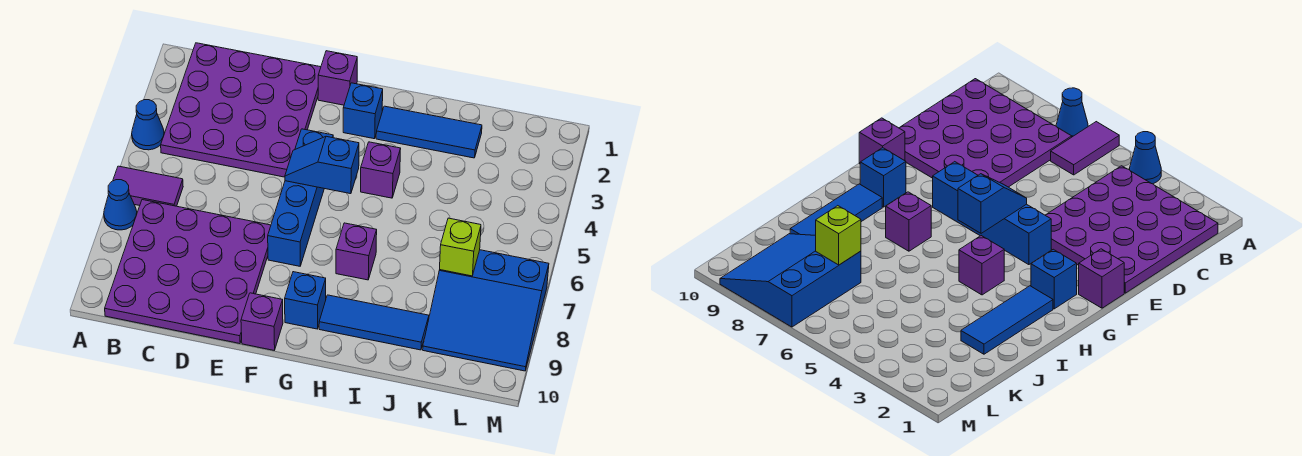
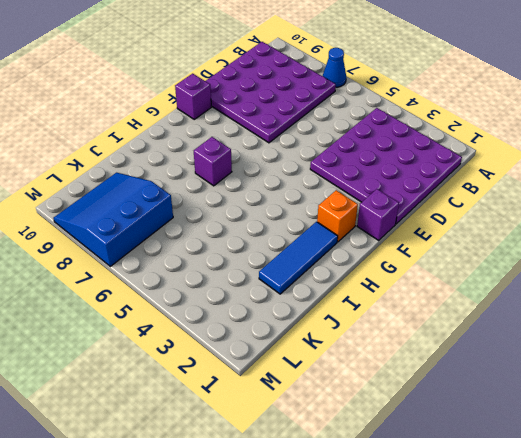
orange 1x1 brick [317,190,358,242] -> blue 1x1 brick [343,83,383,139]
none -> blue 1x1 cone [132,100,164,150]
none -> purple 1x2 tile [113,166,183,206]
none -> blue 1x4 brick [268,129,333,266]

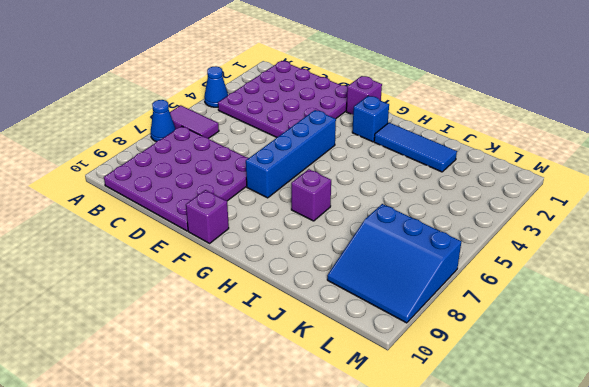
none -> blue 1x1 brick [285,272,326,329]
none -> purple 1x1 brick [361,142,401,198]
none -> blue 1x3 tile [319,295,429,350]

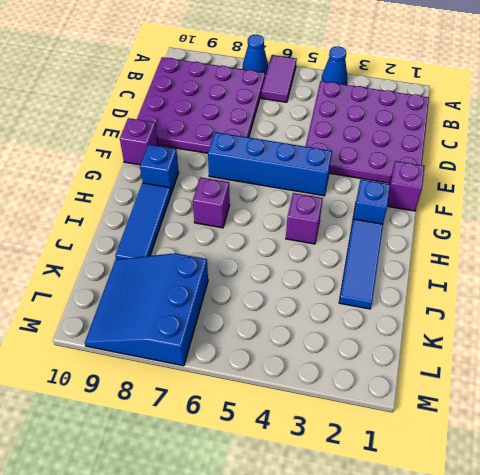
none -> blue 1x2 slope [285,136,359,194]
none -> lime 1x1 brick [440,218,481,276]

